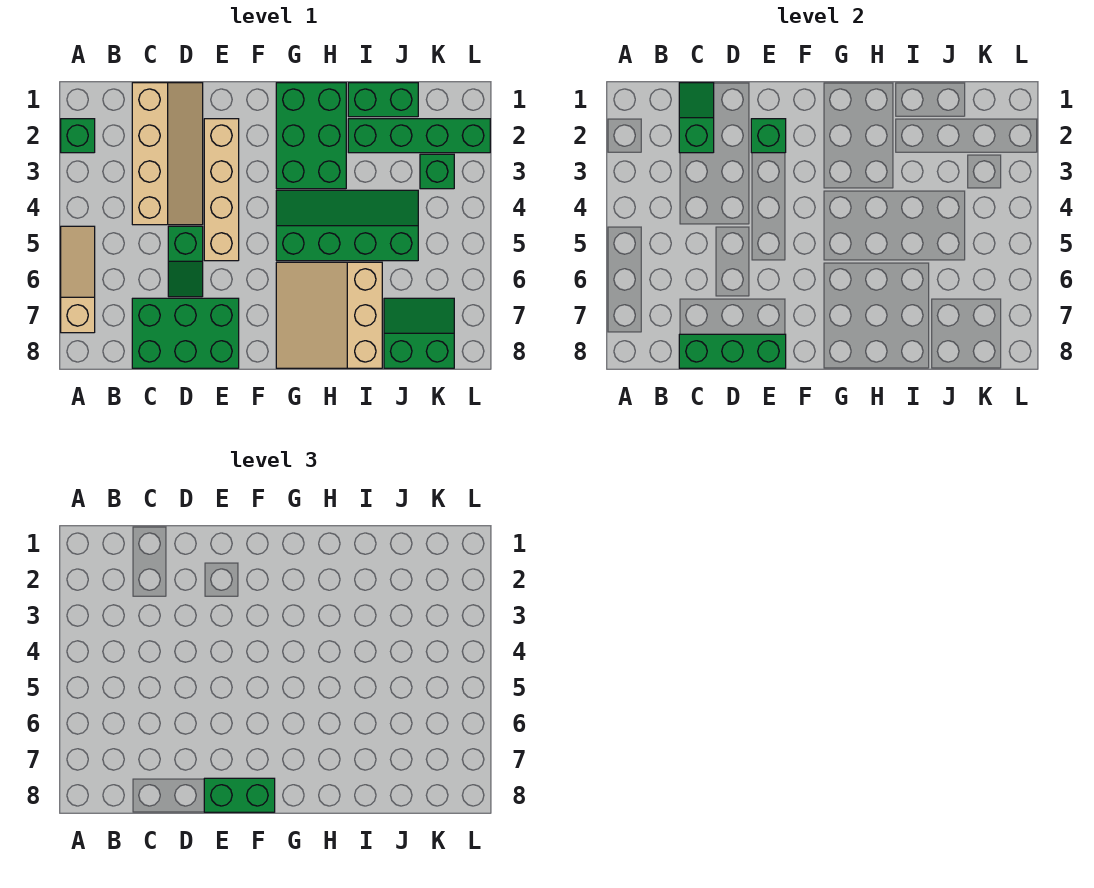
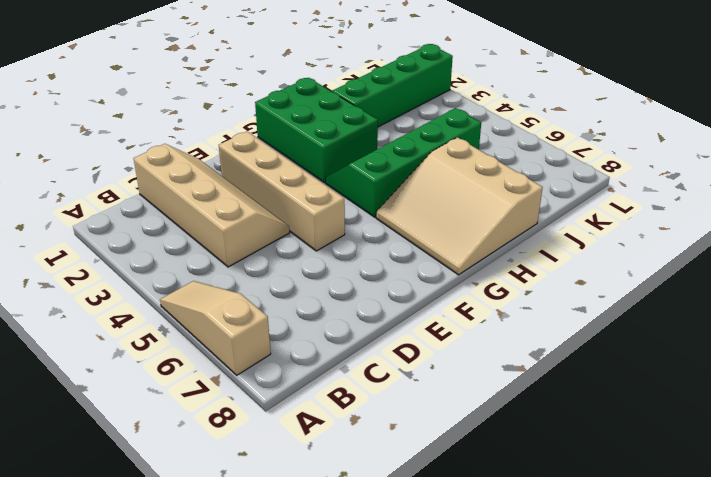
none -> green 1x1 brick [61,119,95,153]
none -> green 2x3 brick [132,298,239,368]
none -> green 1x2 slope [168,226,203,297]

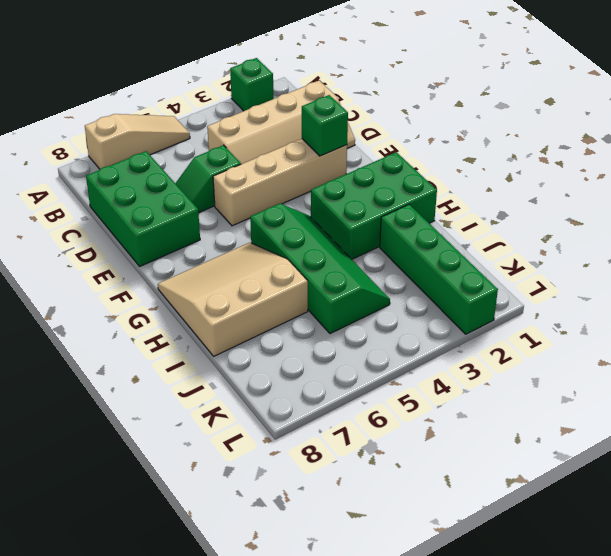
none -> green 1x2 brick [348,83,418,117]
none -> green 2x2 slope [384,298,454,368]
none -> green 1x1 brick [420,154,454,189]

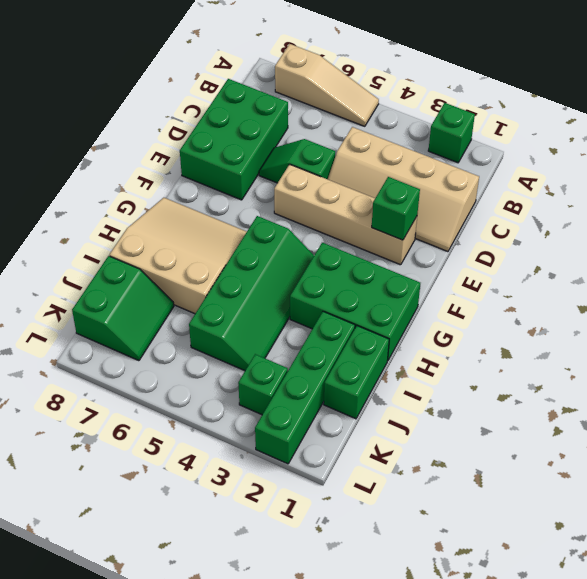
none -> green 1x2 slope [679,83,714,153]
none -> green 1x3 brick [679,334,786,368]
none -> green 1x2 brick [204,778,275,812]

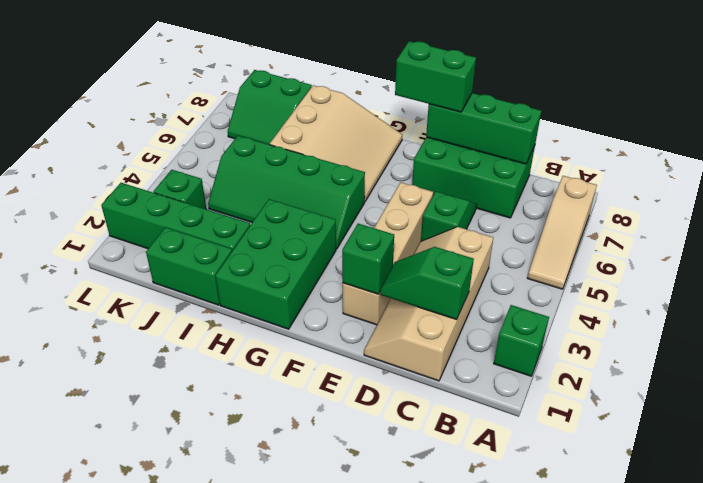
green 1x2 slope [380,247,474,320] -> green 1x2 slope turned to [679,83,714,153]

